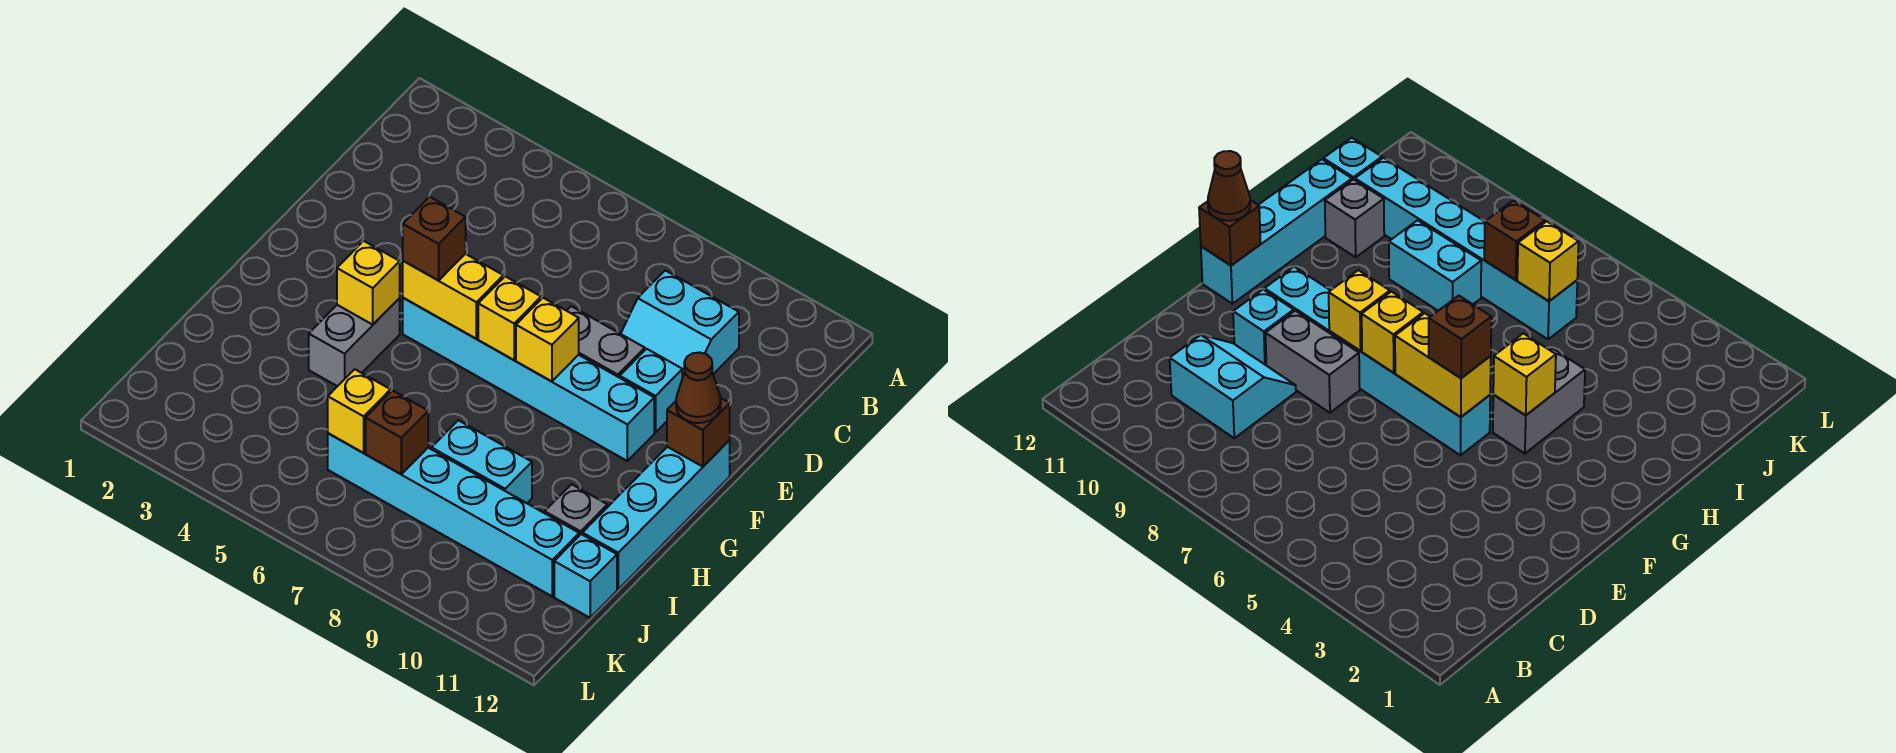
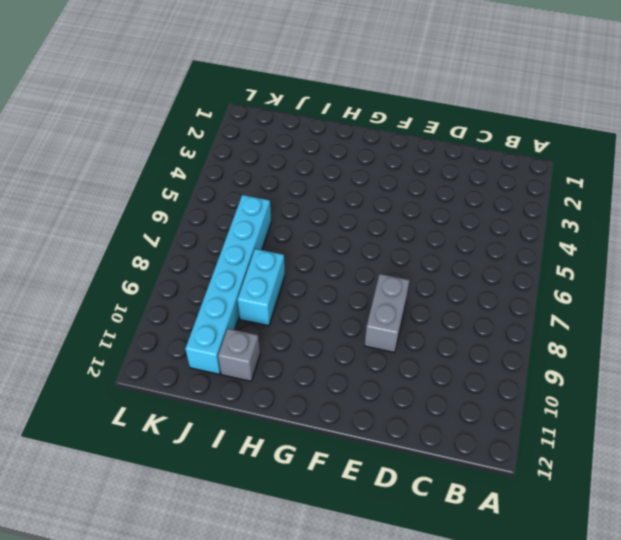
none -> cyan 2x2 slope [621,270,739,378]
none -> cyan 1x1 brick [620,349,682,432]
none -> cyan 1x6 brick [403,298,654,461]

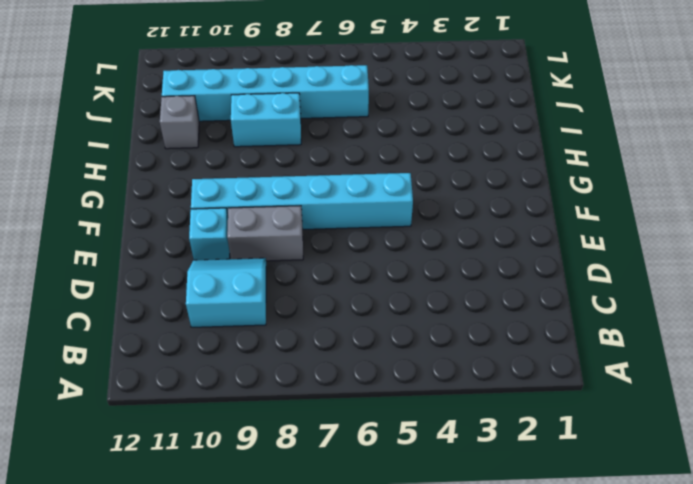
none -> cyan 1x4 brick [582,440,730,589]
none -> grey 1x2 brick [309,298,400,386]
none -> cyan 1x1 brick [554,534,617,618]

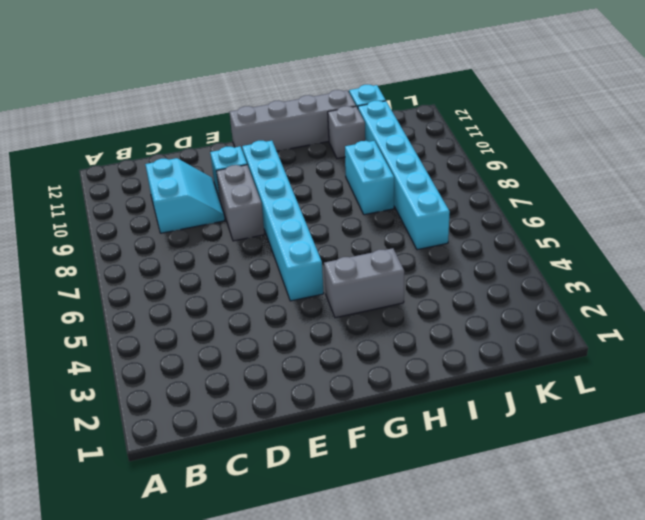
grey 1x4 brick [230,90,356,151] -> cyan 1x4 brick [582,440,730,589]
none -> yellow 1x2 brick [403,254,503,339]
none -> yellow 1x1 brick [478,276,541,360]
none -> yellow 1x1 brick [516,298,579,381]

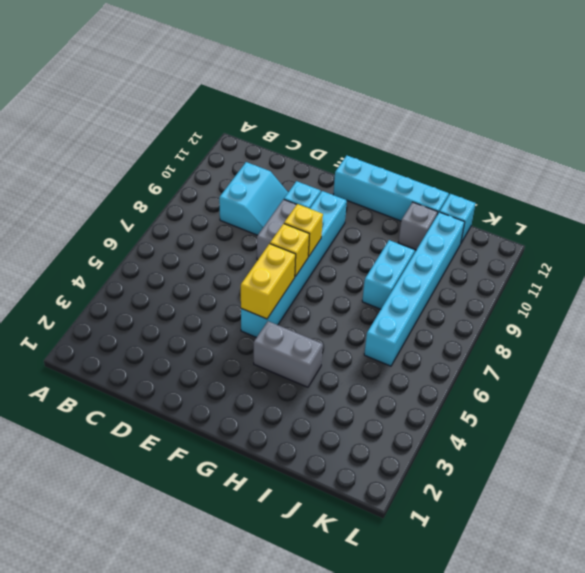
none -> brown 1x1 brick [667,398,730,467]
none -> yellow 1x1 brick [337,241,400,325]
none -> yellow 1x1 brick [328,369,391,453]

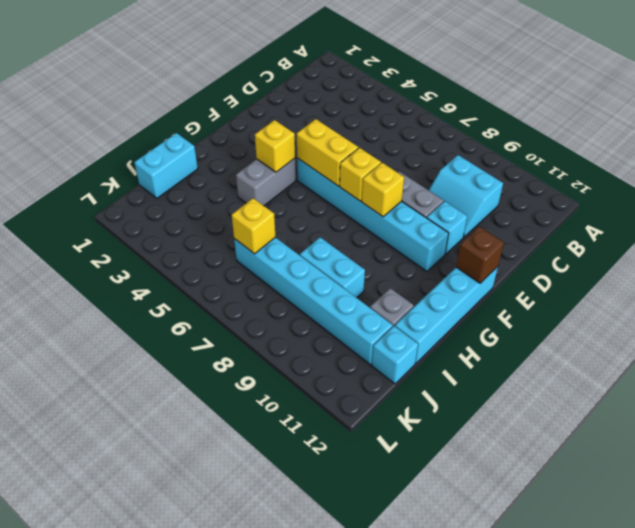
cyan 1x2 brick [134,133,198,198] -> none
none -> brown 1x1 brick [366,391,428,474]
none -> brown 1x1 brick [403,197,466,281]
none -> brown 1x1 cone [676,352,721,423]

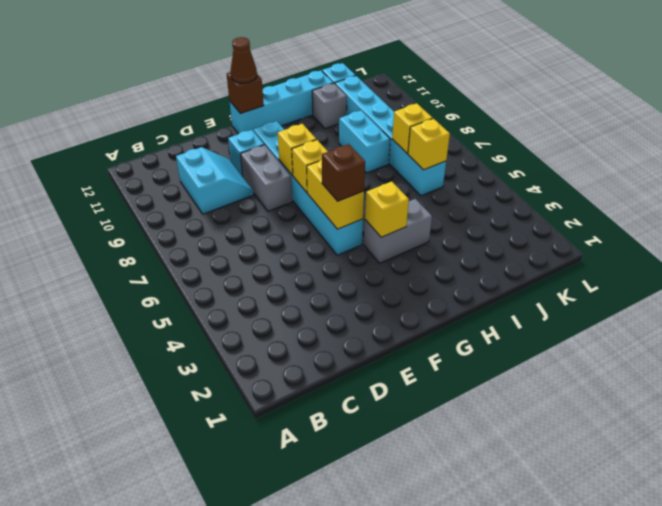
yellow 1x1 brick [392,103,433,153] -> brown 1x1 brick [366,391,428,474]

